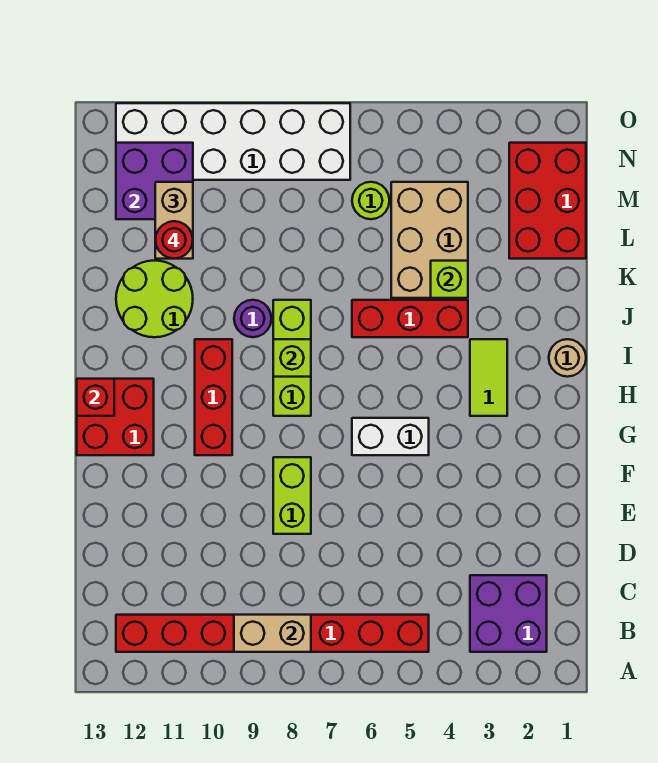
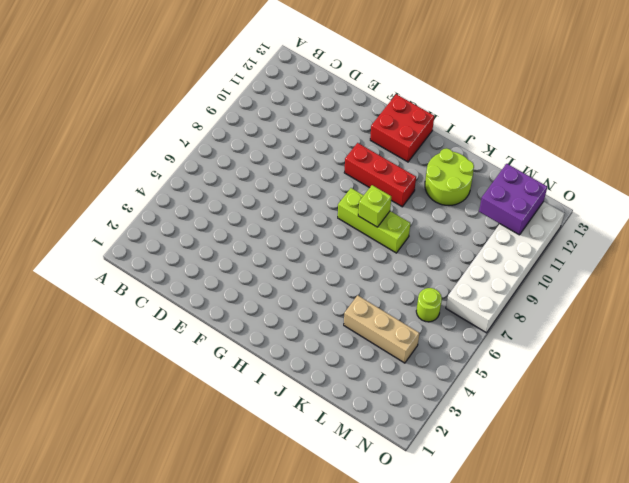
tan 1x3 brick [344,295,419,363] -> tan 2x3 brick [391,182,468,298]
none -> purple 2x2 brick [470,575,547,652]
none -> red 1x8 brick [116,615,429,652]
none -> lime 1x2 brick [273,457,311,534]

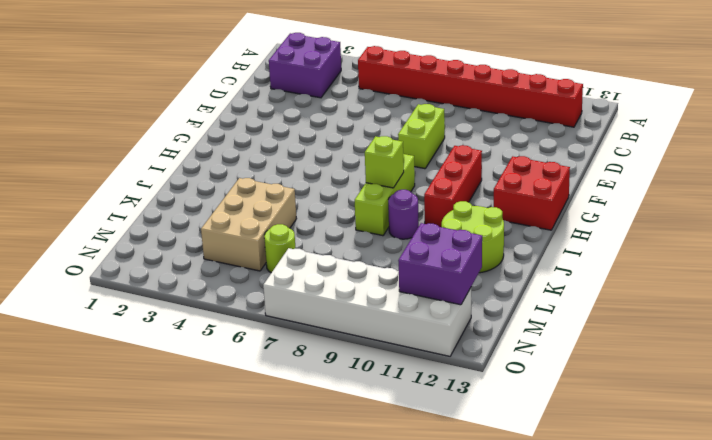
none -> white 1x2 brick [352,418,429,455]
none -> lime 1x2 tile [470,339,507,416]
none -> tan 1x1 round brick [549,339,586,377]

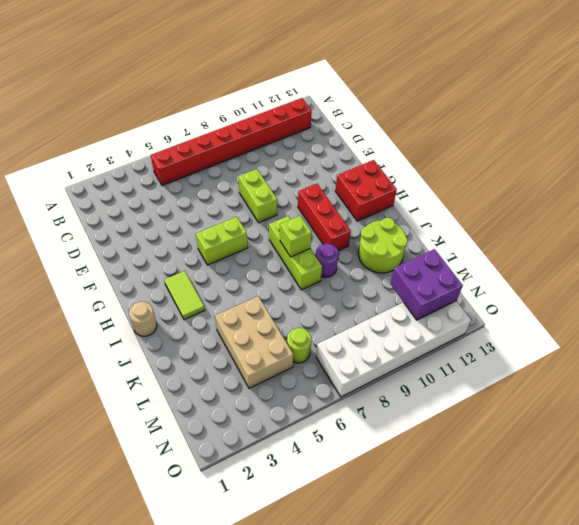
lime 1x2 brick [196,217,248,265] -> white 1x2 brick [352,418,429,455]
none -> purple 2x2 brick [470,575,547,652]
none -> red 1x3 brick [352,300,468,337]
none -> red 2x3 brick [509,143,586,259]

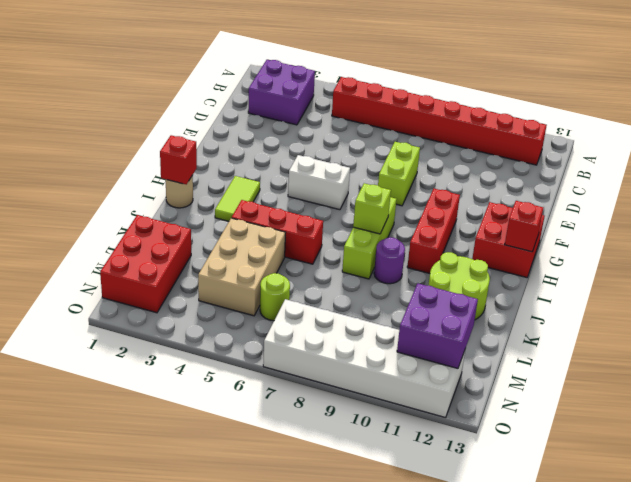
red 1x1 brick [160,135,197,184] -> none
none -> tan 1x2 brick [234,615,311,652]
none -> lime 1x1 brick [431,261,468,298]
none -> tan 1x2 brick [155,182,193,259]

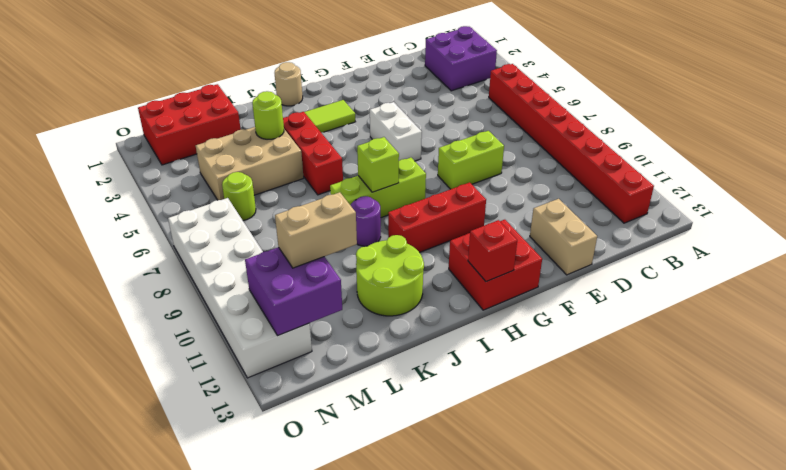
tan 1x2 brick [530,199,597,275] -> tan 1x2 brick moved to [234,615,311,652]
lime 1x1 round brick [252,91,284,139] -> lime 1x1 brick [431,261,468,298]
none -> red 1x1 round brick [155,221,193,259]

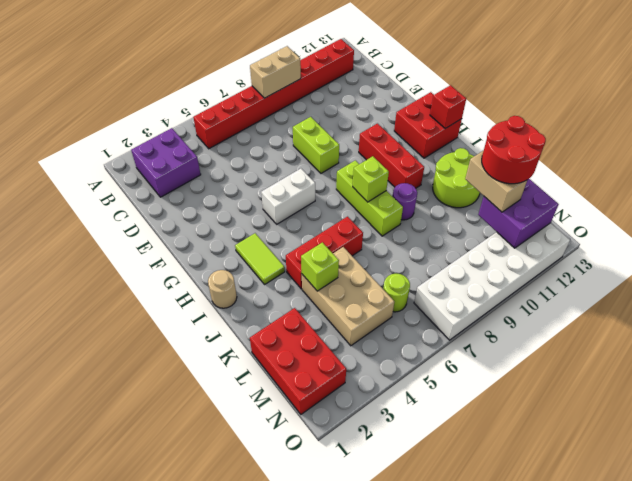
red 2x2 round brick [482,116,546,184] -> red 1x1 round brick [155,221,193,259]

